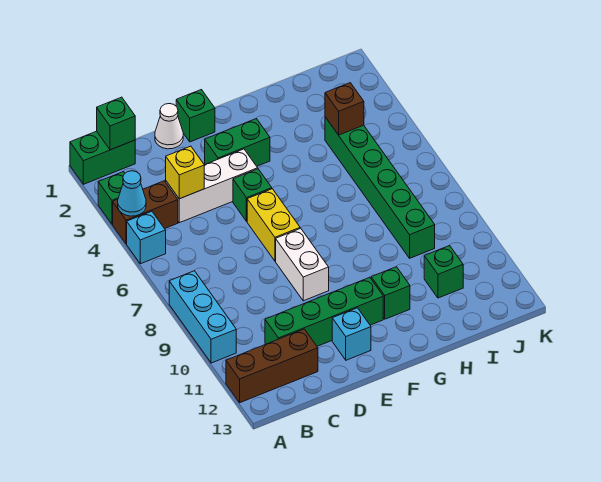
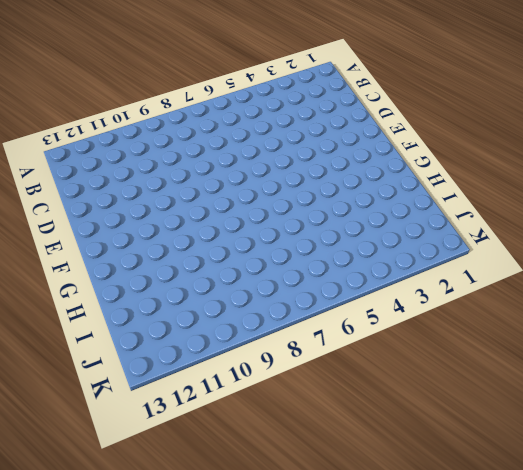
none -> green 1x2 brick [70,131,135,184]
none -> green 1x1 brick [98,172,125,224]
none -> brown 1x2 brick [113,181,178,244]

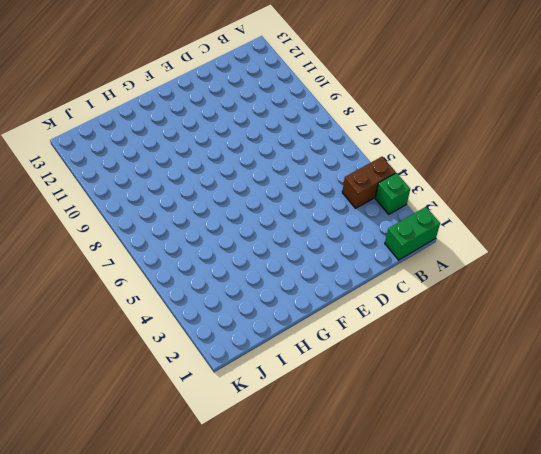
none -> cyan 1x1 brick [127,211,166,264]
none -> cyan 1x3 brick [169,271,236,363]
none -> brown 1x3 brick [226,329,318,403]

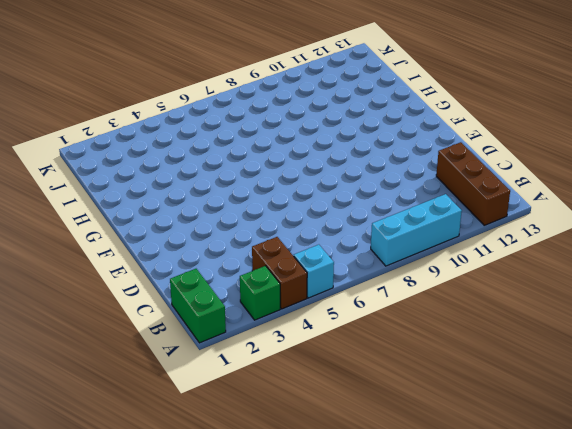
none -> white 1x3 brick [166,149,258,223]
none -> green 1x4 brick [265,277,383,346]
none -> white 1x1 cone [155,104,183,149]

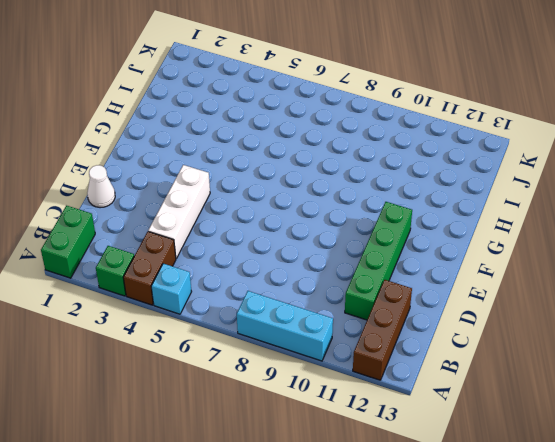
none -> green 1x1 brick [176,90,215,142]
none -> green 1x2 brick [205,119,270,166]
none -> green 1x1 brick [233,169,272,221]

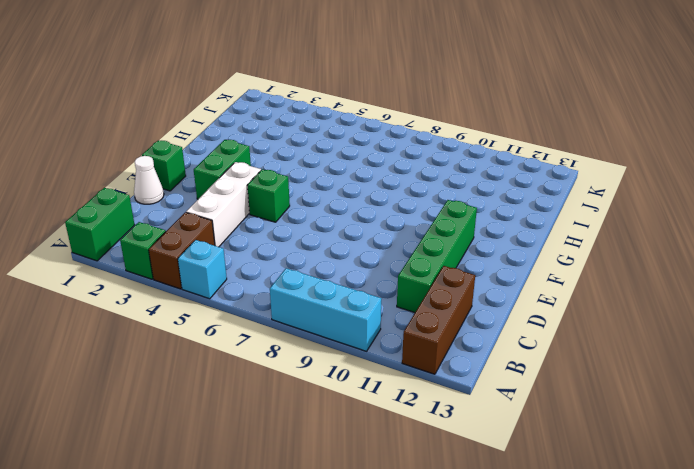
none -> yellow 1x2 brick [247,189,300,261]
none -> white 1x2 brick [276,228,329,301]
none -> cyan 1x1 brick [332,308,371,360]

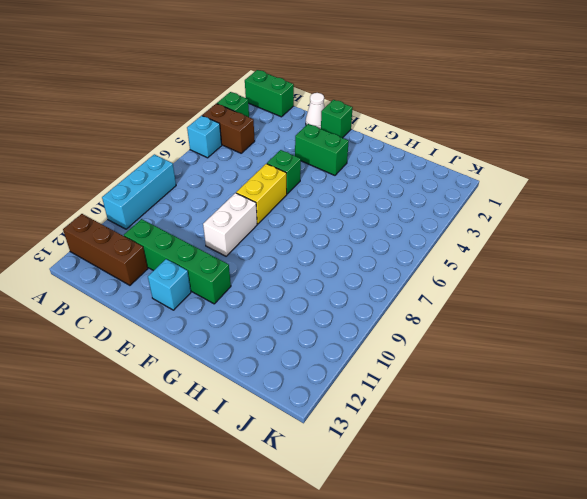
none -> white 1x3 brick [166,149,258,223]
none -> green 1x1 brick [371,267,410,319]
none -> green 1x6 brick [325,117,435,258]

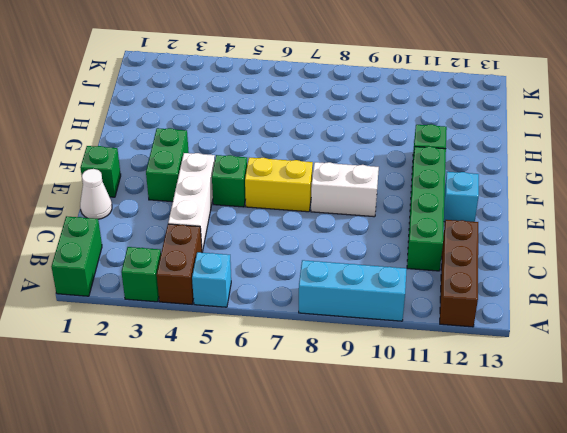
none -> green 1x6 brick [325,117,435,258]
none -> green 1x1 brick [424,246,463,298]
none -> cyan 1x1 cone [118,171,146,216]

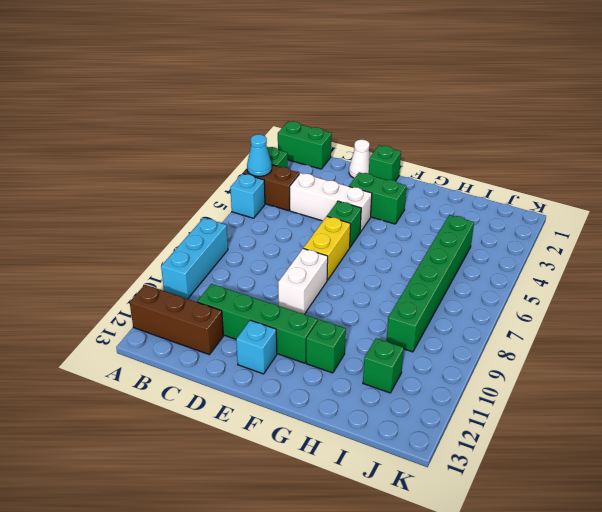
none -> green 1x1 brick [97,97,135,150]
none -> yellow 1x1 brick [166,146,204,199]
none -> brown 1x1 brick [325,83,364,135]

